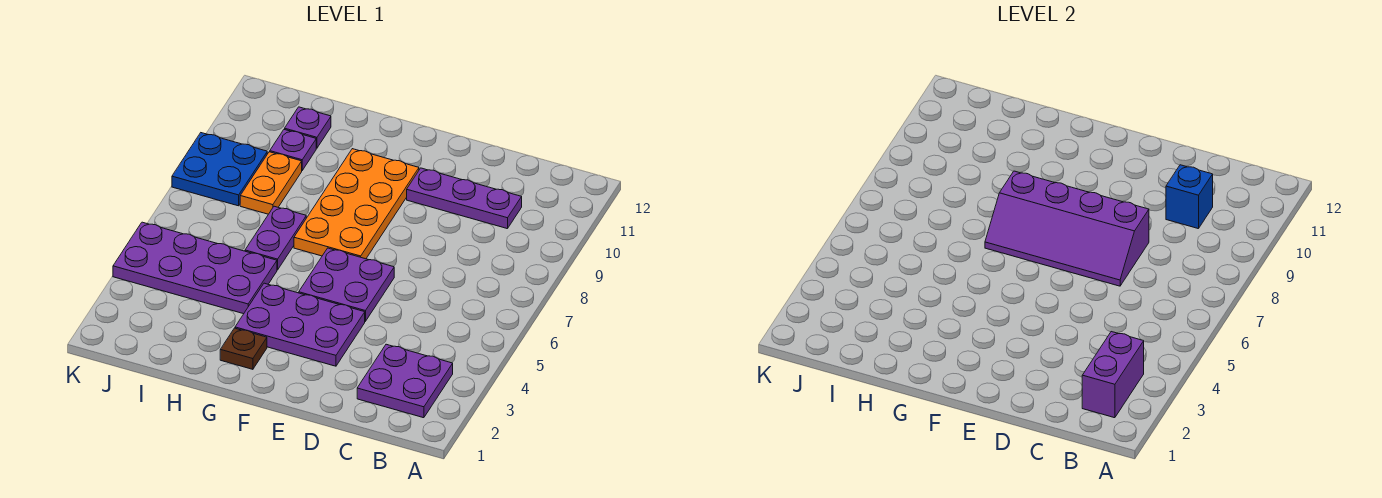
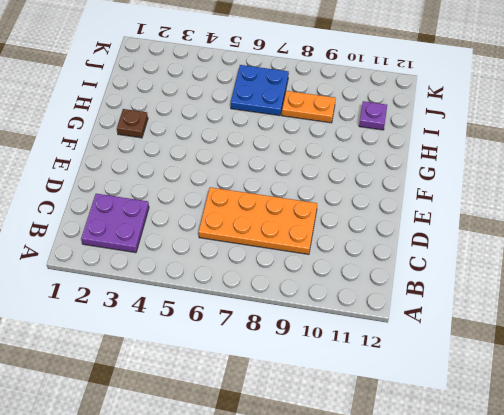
orange 2x4 plate [199,187,317,254] -> orange 2x4 plate moved to [294,149,419,259]
blue 2x2 plate [231,65,289,116] -> blue 2x2 plate moved to [172,133,267,206]
none -> purple 1x3 plate [407,168,522,229]
none -> purple 2x3 plate [235,283,365,366]
none -> purple 2x2 plate [299,248,394,321]

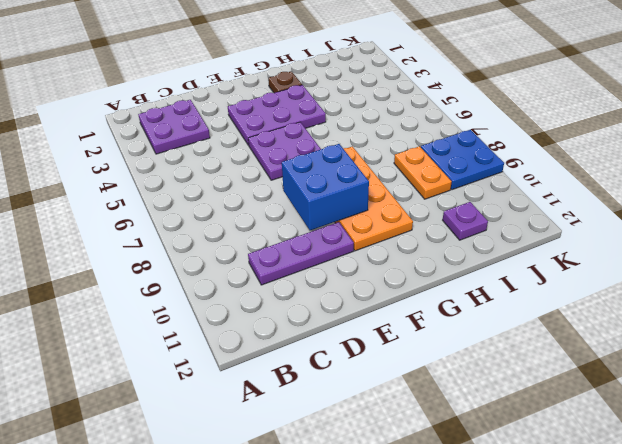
blue 2x2 brick [282,144,369,230] -> purple 2x4 slope [985,171,1149,286]
none -> purple 2x4 plate [113,222,277,314]
none -> purple 1x2 plate [245,206,306,270]
none -> purple 1x1 plate [270,129,316,170]

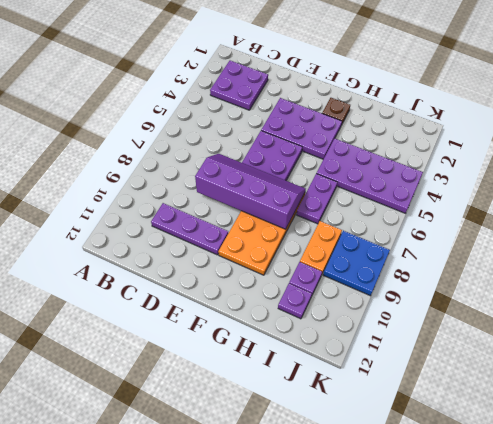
none -> purple 1x2 brick [1082,332,1144,418]
none -> blue 1x1 brick [1166,165,1213,229]

